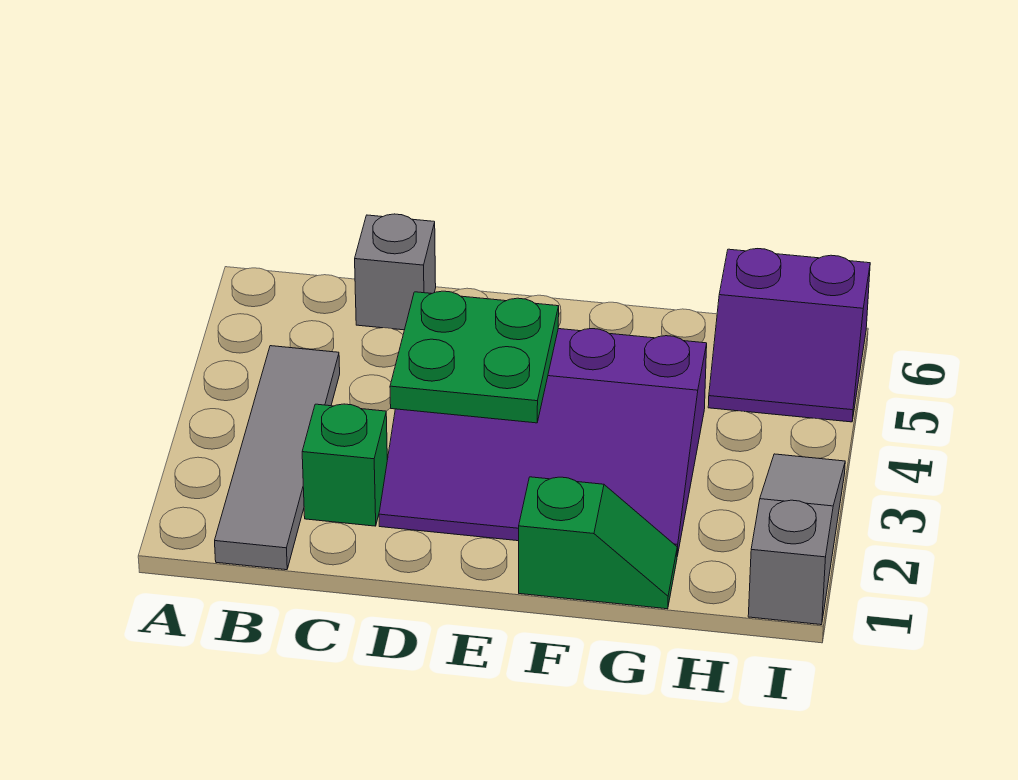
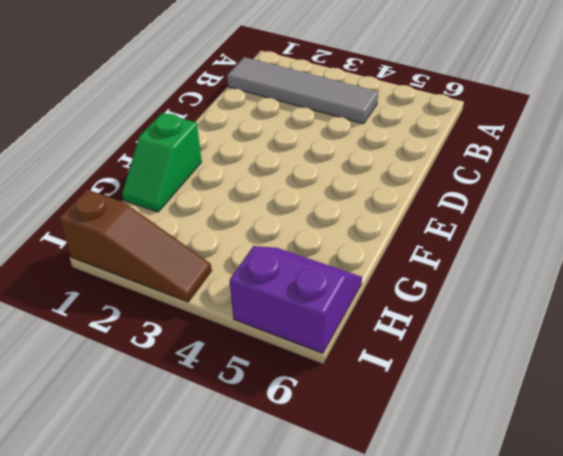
purple 2x2 slope [230,246,362,353] -> purple 2x2 slope turned to [708,249,870,422]
brown 1x3 slope [59,190,212,302] -> grey 1x3 slope [748,454,845,625]
none -> green 1x1 brick [302,404,387,526]
none -> grey 1x1 brick [355,214,436,330]

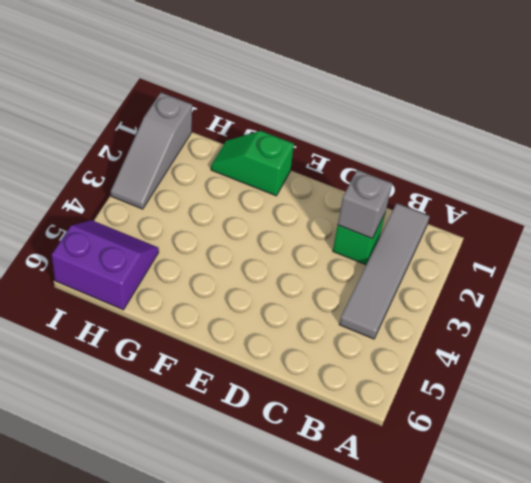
grey 1x1 brick [338,170,392,238] -> grey 1x1 brick moved to [355,214,436,330]
none -> purple 3x4 slope [379,329,707,556]
none -> green 2x2 plate [390,291,559,423]

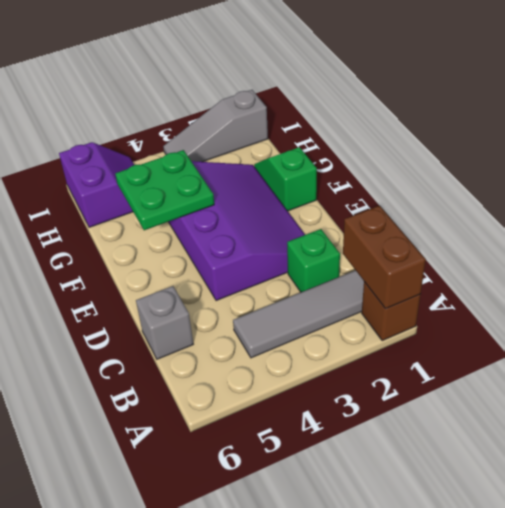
brown 1x1 brick [362,282,421,341] -> none
brown 1x2 brick [343,206,426,309] -> none
green 2x2 plate [115,150,214,230] -> green 2x2 plate moved to [390,291,559,423]

